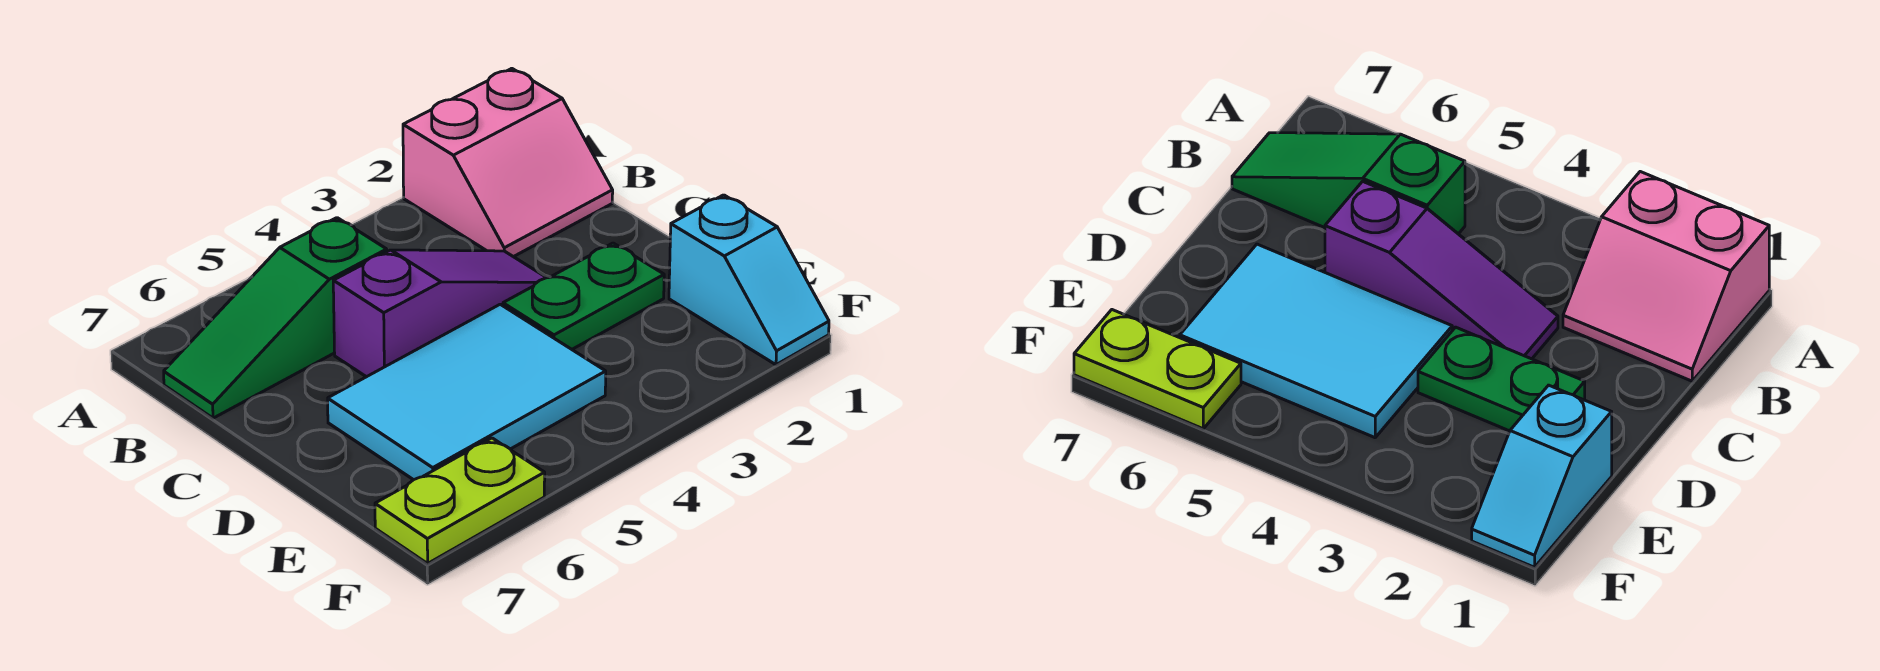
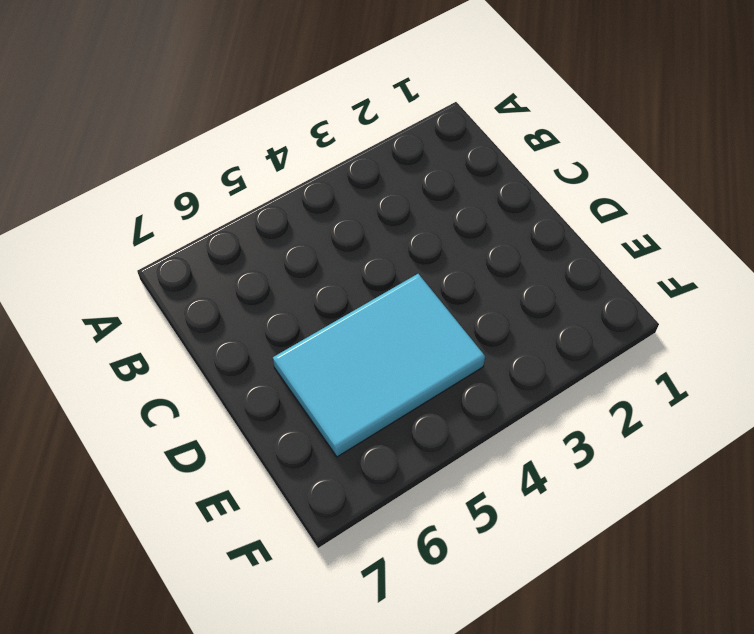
none -> pink 2x2 slope [403,68,613,257]
none -> green 1x3 slope [164,218,387,418]

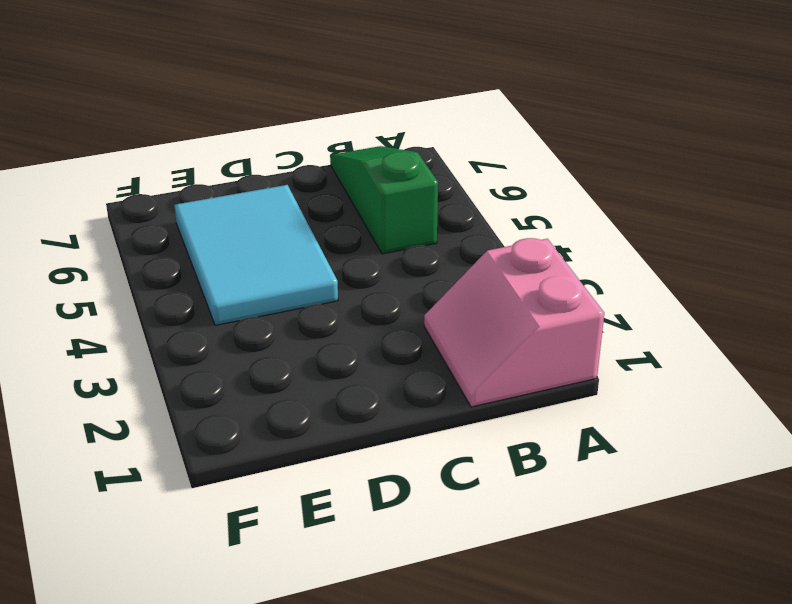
none -> purple 1x3 slope [333,250,547,377]
none -> green 1x2 plate [503,243,664,349]

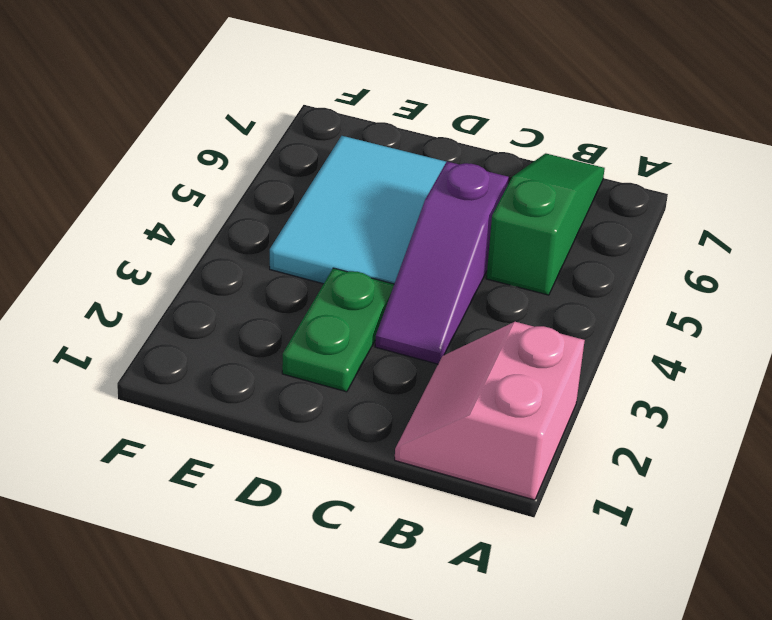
none -> cyan 1x2 slope [669,195,829,365]
none -> lime 1x2 plate [375,438,545,563]

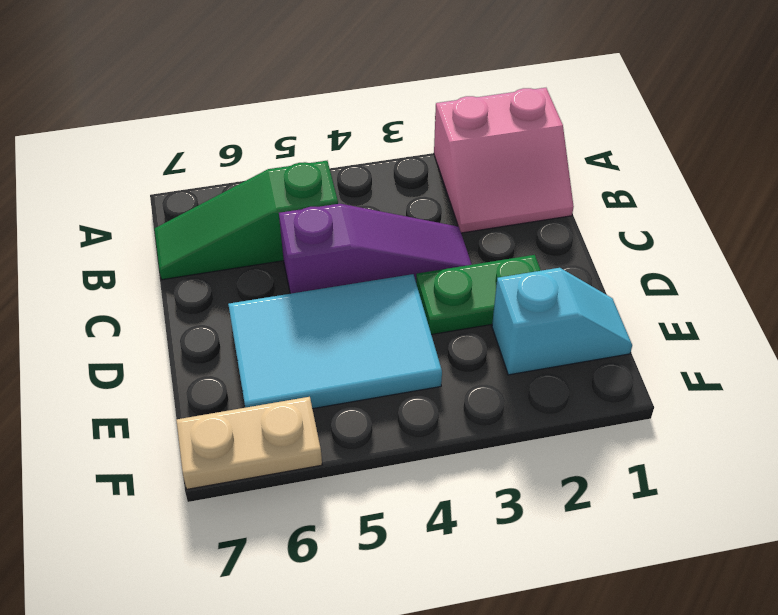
cyan 1x2 slope [492,268,632,375] -> cyan 1x2 slope turned to [669,195,829,365]
tan 1x2 plate [176,397,322,489] -> lime 1x2 plate [375,438,545,563]

